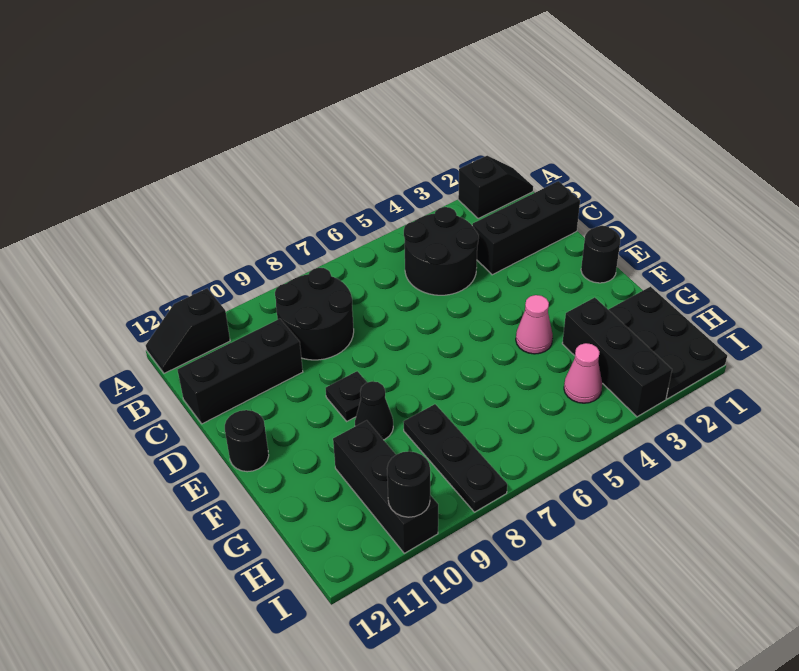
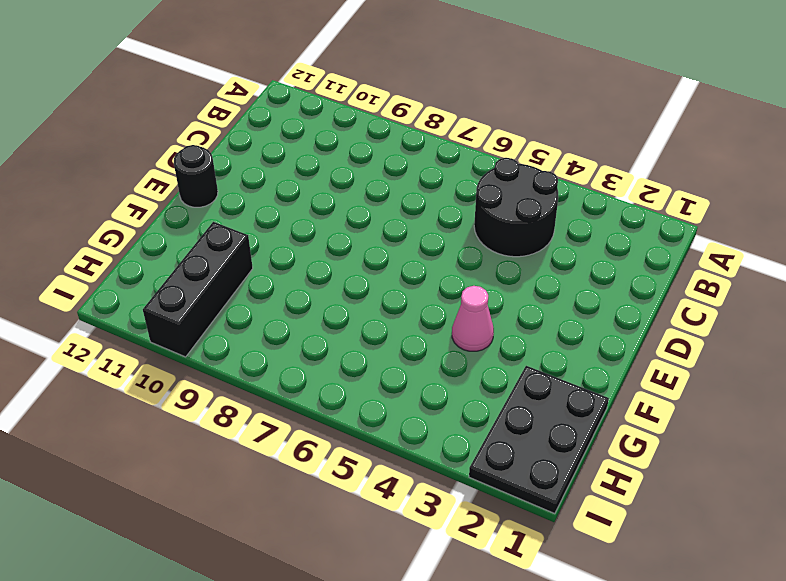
none -> black 1x2 slope [458,156,533,219]
none -> black 1x2 slope [146,288,230,373]
none -> black 2x2 round brick [275,268,354,360]

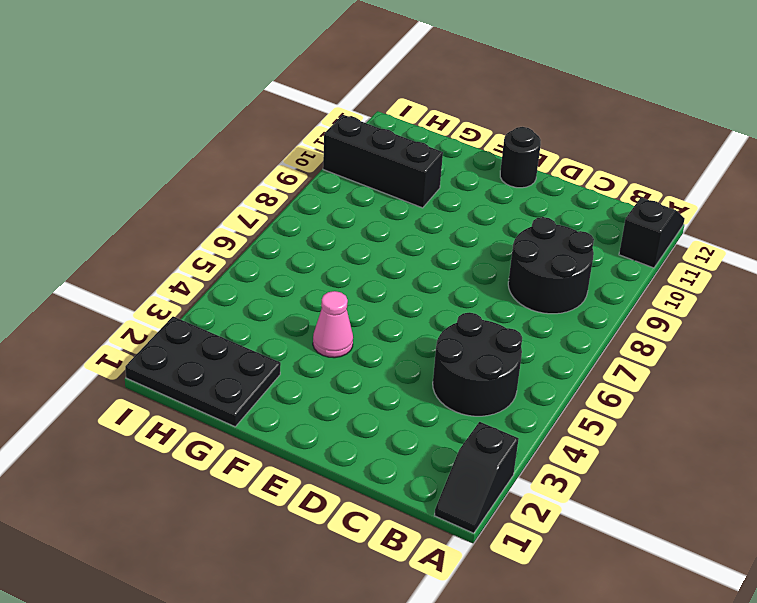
none -> black 1x3 brick [472,181,580,275]
none -> black 1x3 brick [177,319,303,424]
none -> black 1x1 round brick [581,226,621,283]

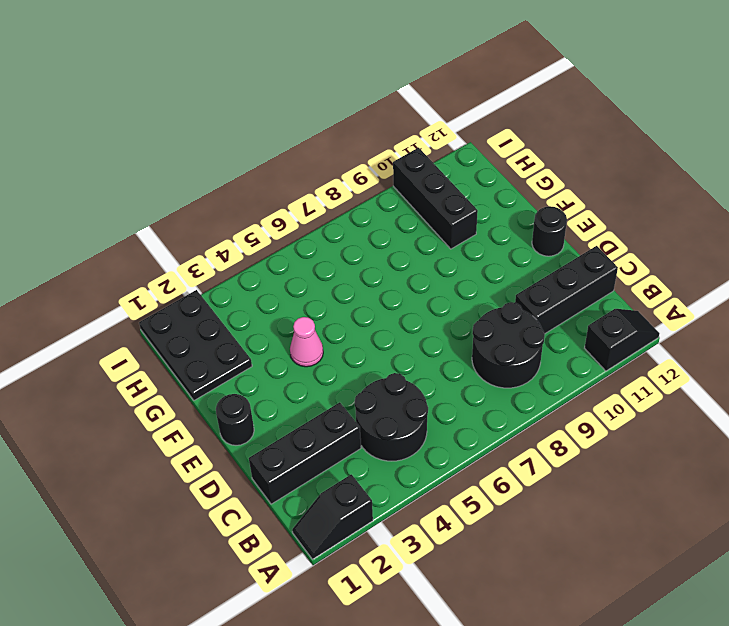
none -> black 1x1 plate [326,371,367,421]
none -> black 1x1 cone [355,381,393,440]
none -> black 1x3 brick [562,297,672,417]

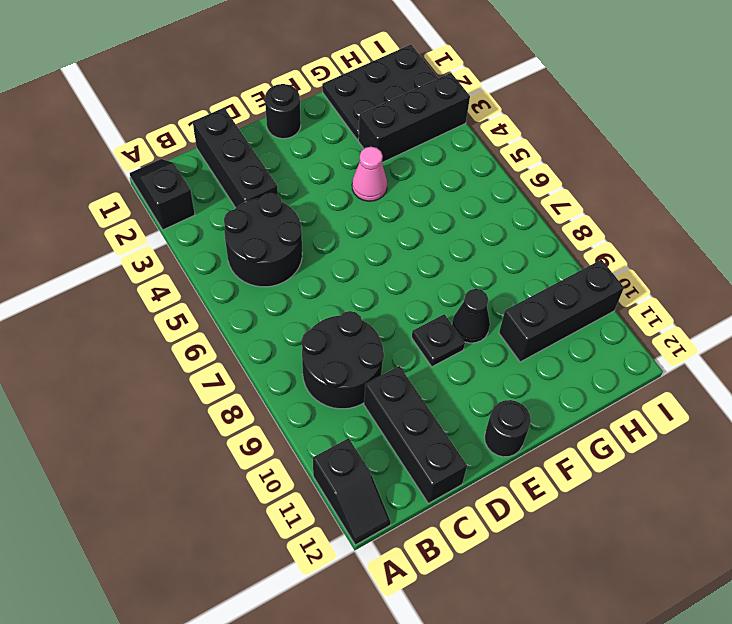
none -> black 1x3 plate [404,404,507,512]
none -> pink 1x1 cone [564,343,602,403]
none -> black 1x1 round brick [387,451,430,517]

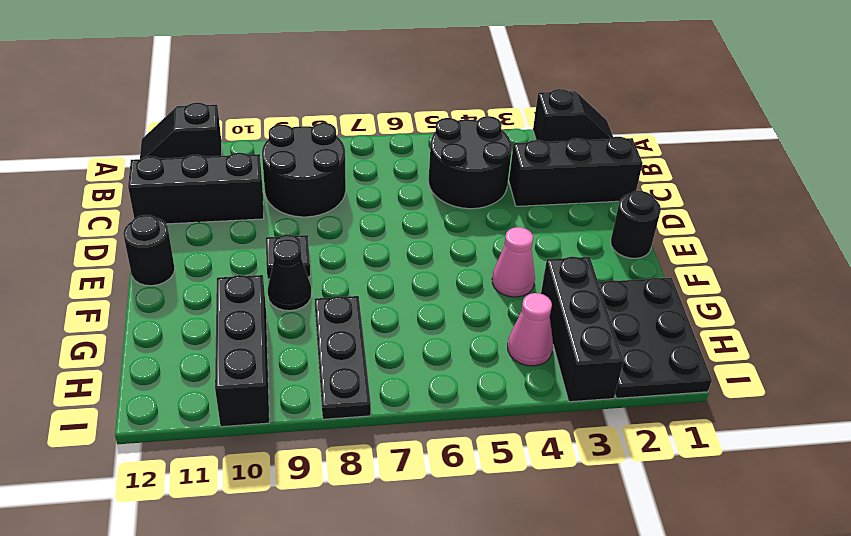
none -> black 1x1 round brick [387,451,430,517]

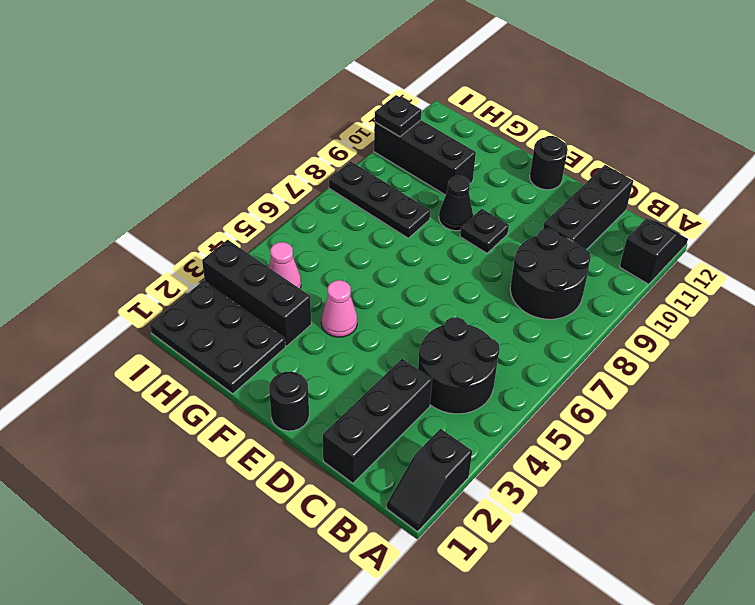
black 1x1 plate [375,95,422,137] -> black 1x1 round brick [387,451,430,517]

